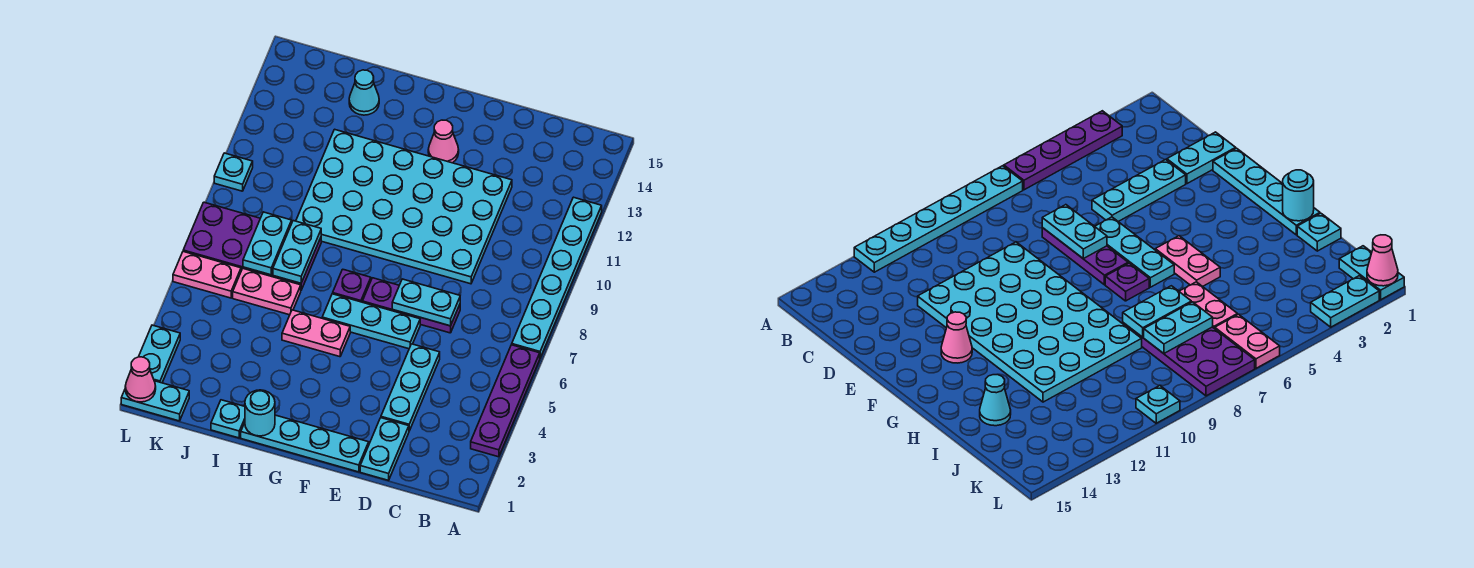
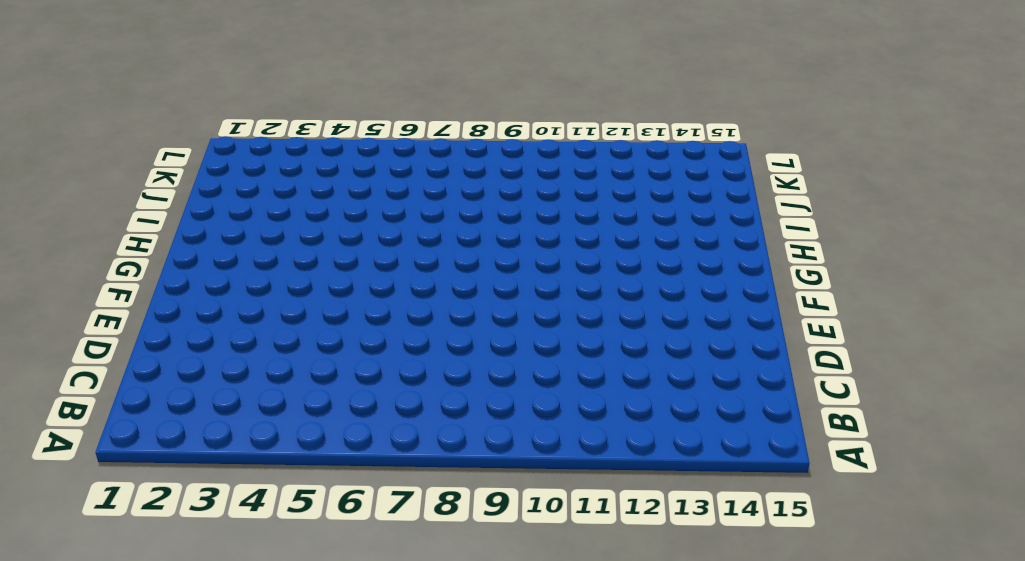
none -> purple 1x4 plate [471,345,540,457]
none -> cyan 1x6 plate [512,197,602,358]
none -> cyan 1x2 plate [360,418,409,480]

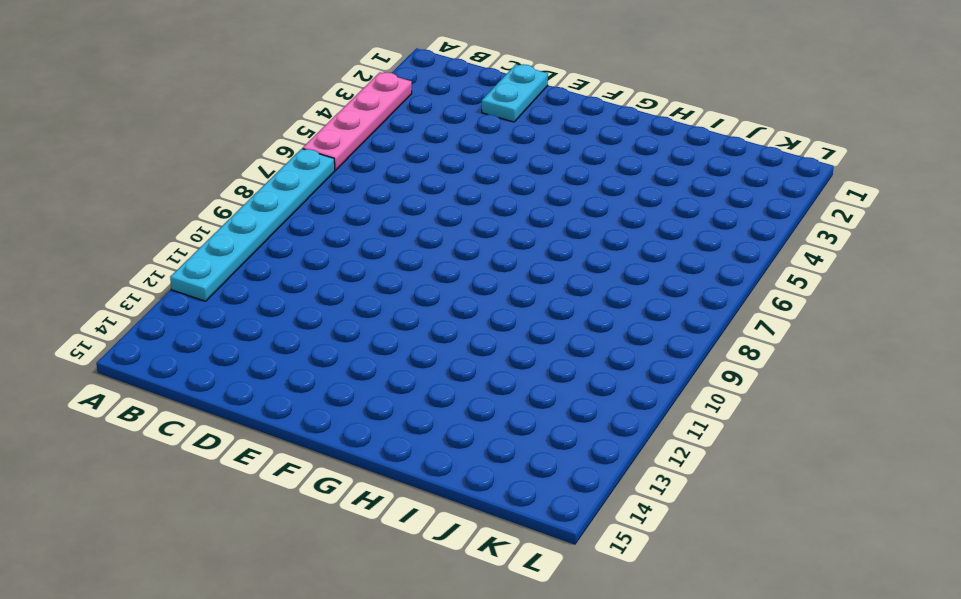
pink 1x4 plate [303,72,412,170] -> purple 1x4 plate [471,345,540,457]
none -> cyan 1x3 plate [381,344,440,431]
none -> purple 1x3 plate [362,278,460,333]
none -> cyan 4x6 plate [296,129,512,284]

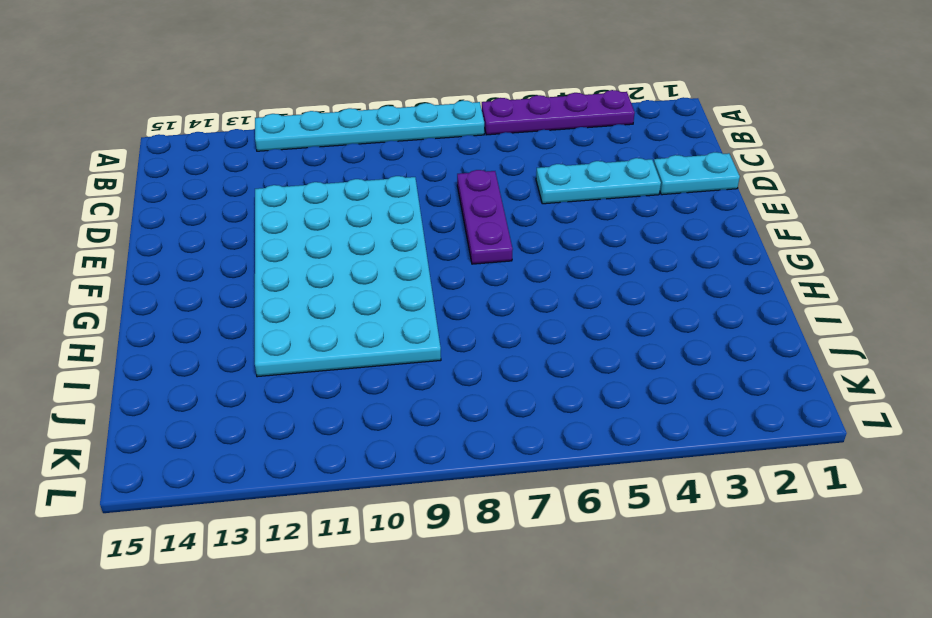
none -> cyan 1x4 plate [241,415,369,472]
none -> cyan 1x3 plate [322,294,420,349]
none -> pink 1x1 cone [428,120,459,163]

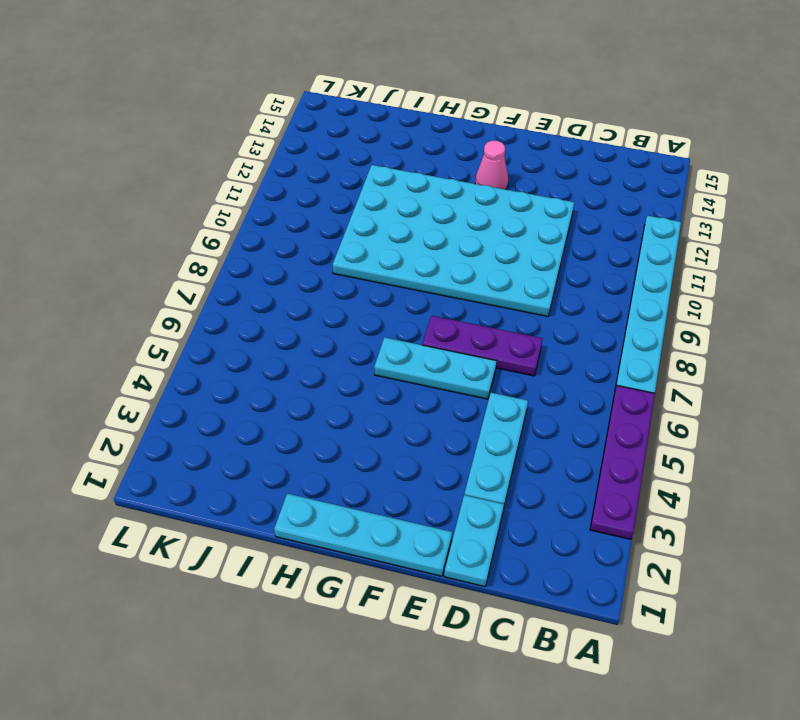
none -> pink 1x2 plate [282,310,350,357]
none -> purple 1x1 plate [333,269,371,302]
none -> cyan 1x1 plate [211,400,245,438]

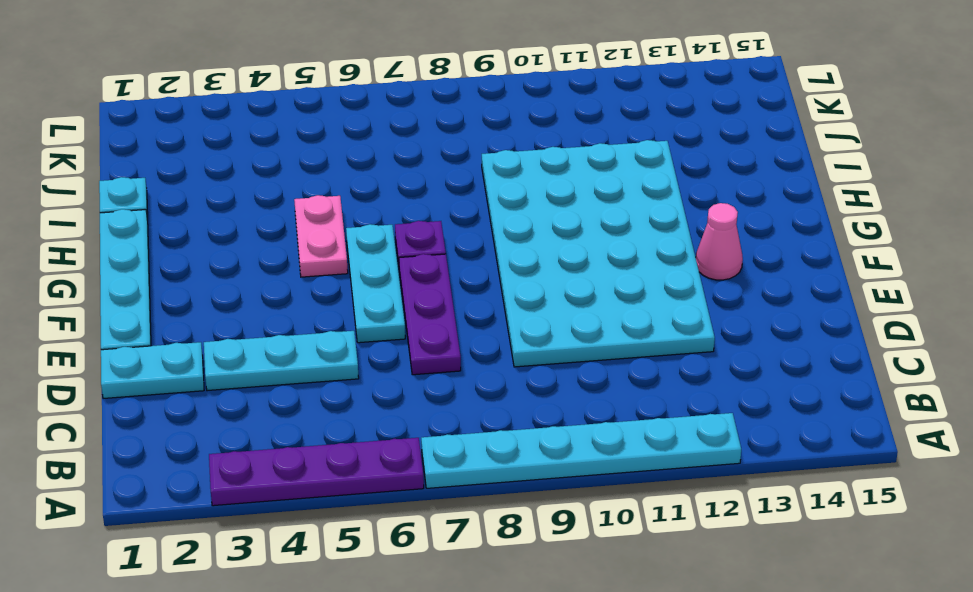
none -> pink 1x2 plate [233,269,301,315]
none -> purple 2x4 plate [183,202,321,290]
none -> cyan 1x1 cone [349,70,379,115]

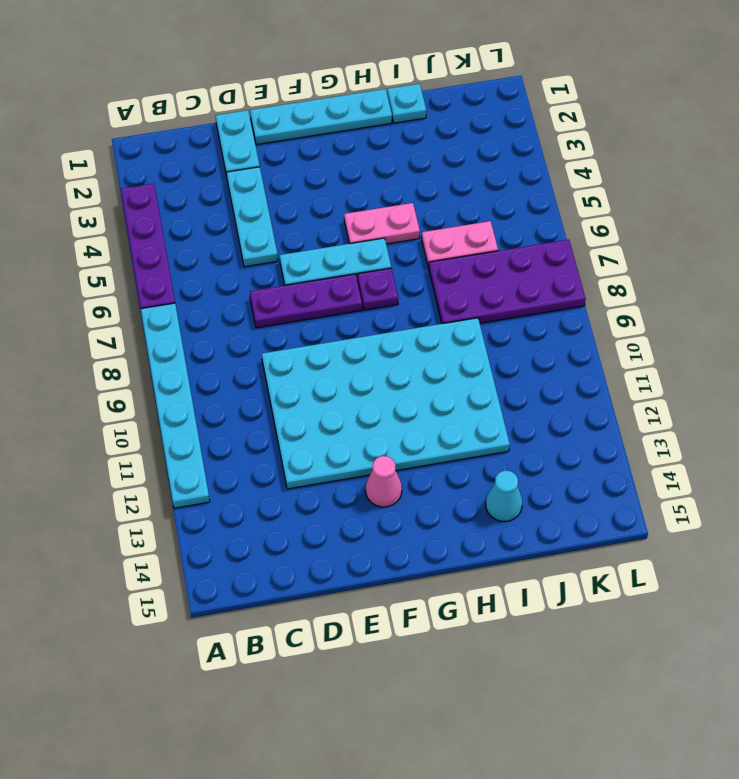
none -> cyan 1x2 plate [121,381,189,421]
none -> pink 1x2 plate [173,252,241,298]
none -> cyan 1x2 plate [139,325,180,383]

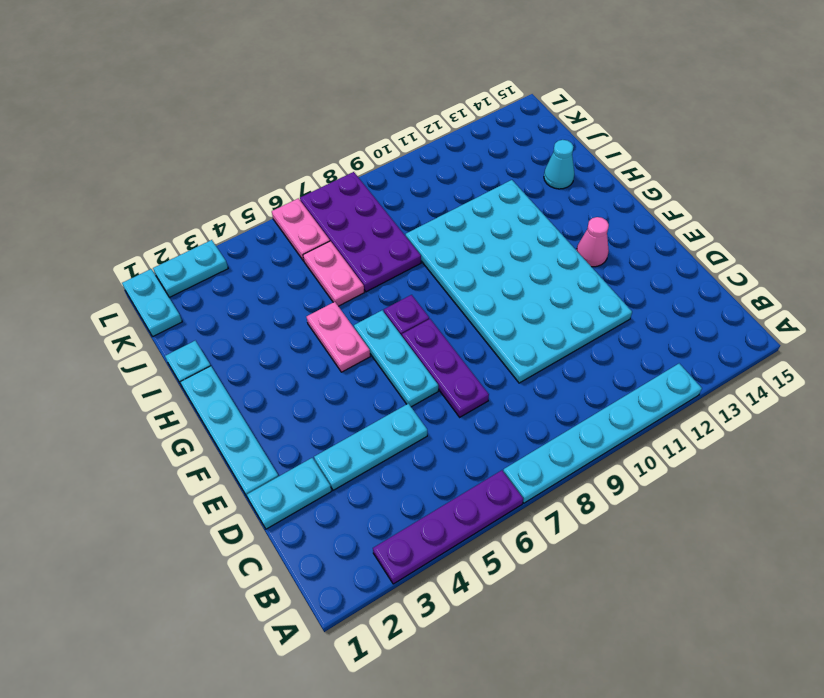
none -> cyan 1x1 plate [214,153,253,191]
none -> cyan 1x2 plate [392,279,460,326]
none -> cyan 1x1 round brick [245,390,275,436]

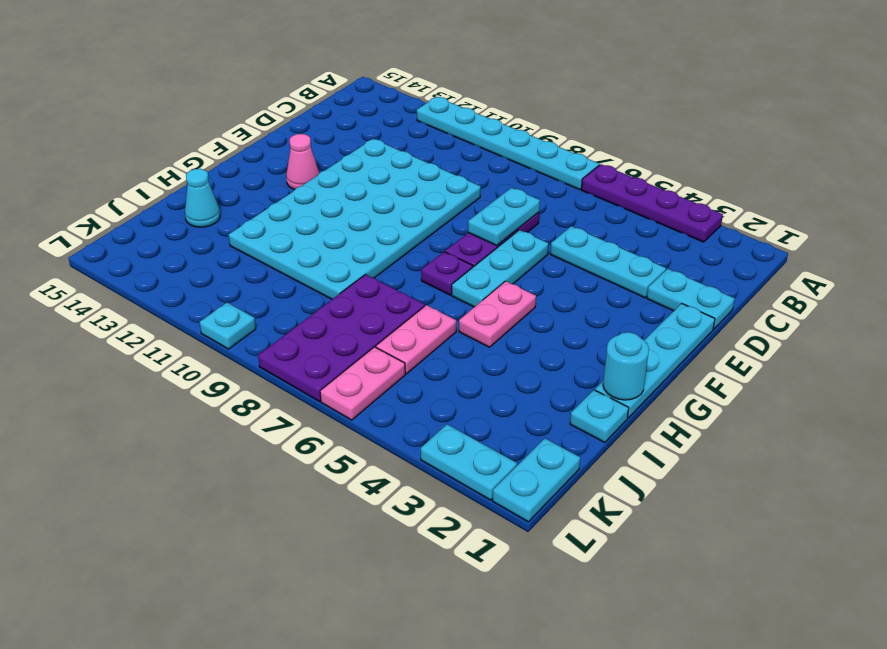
none -> cyan 1x2 plate [273,221,321,283]
none -> cyan 1x2 plate [243,212,292,275]
none -> pink 1x1 cone [125,357,156,402]

